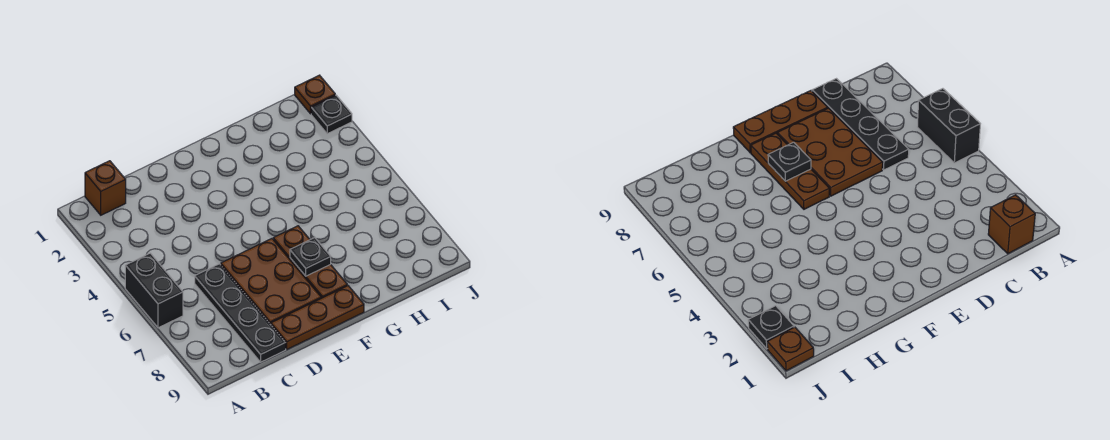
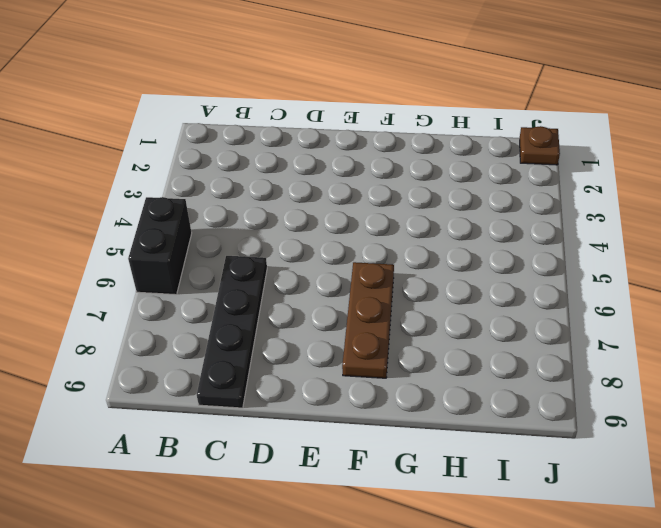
none -> brown 1x1 brick [85,161,126,215]
none -> brown 2x3 plate [221,239,321,325]

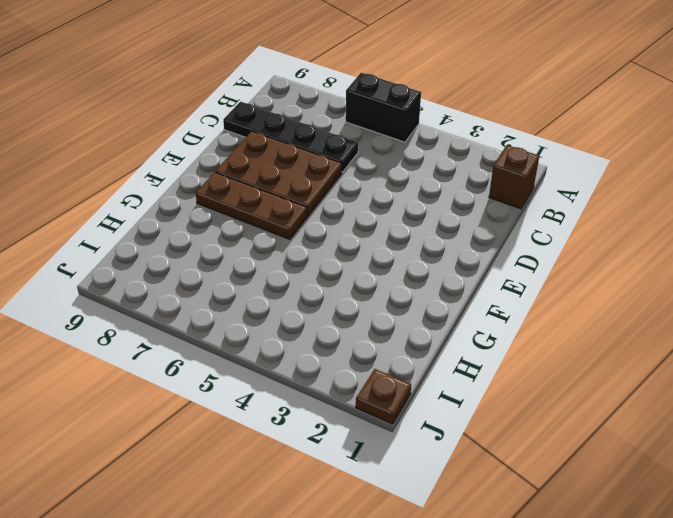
none -> brown 1x3 plate [271,286,364,349]
none -> black 1x1 plate [311,95,352,134]

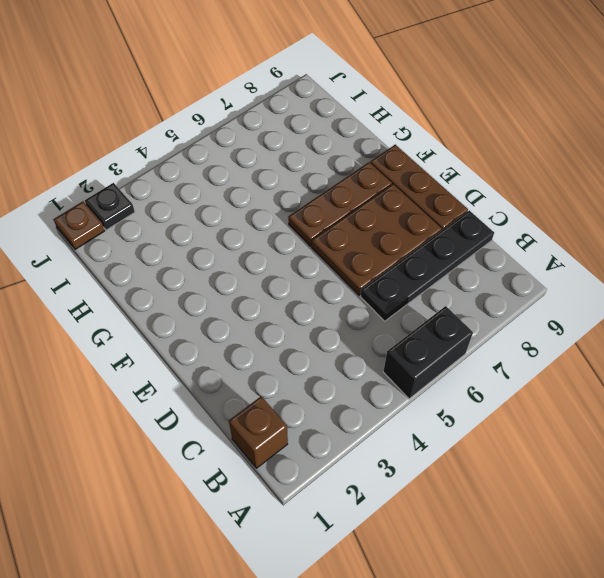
none -> black 1x1 plate [290,238,331,276]

